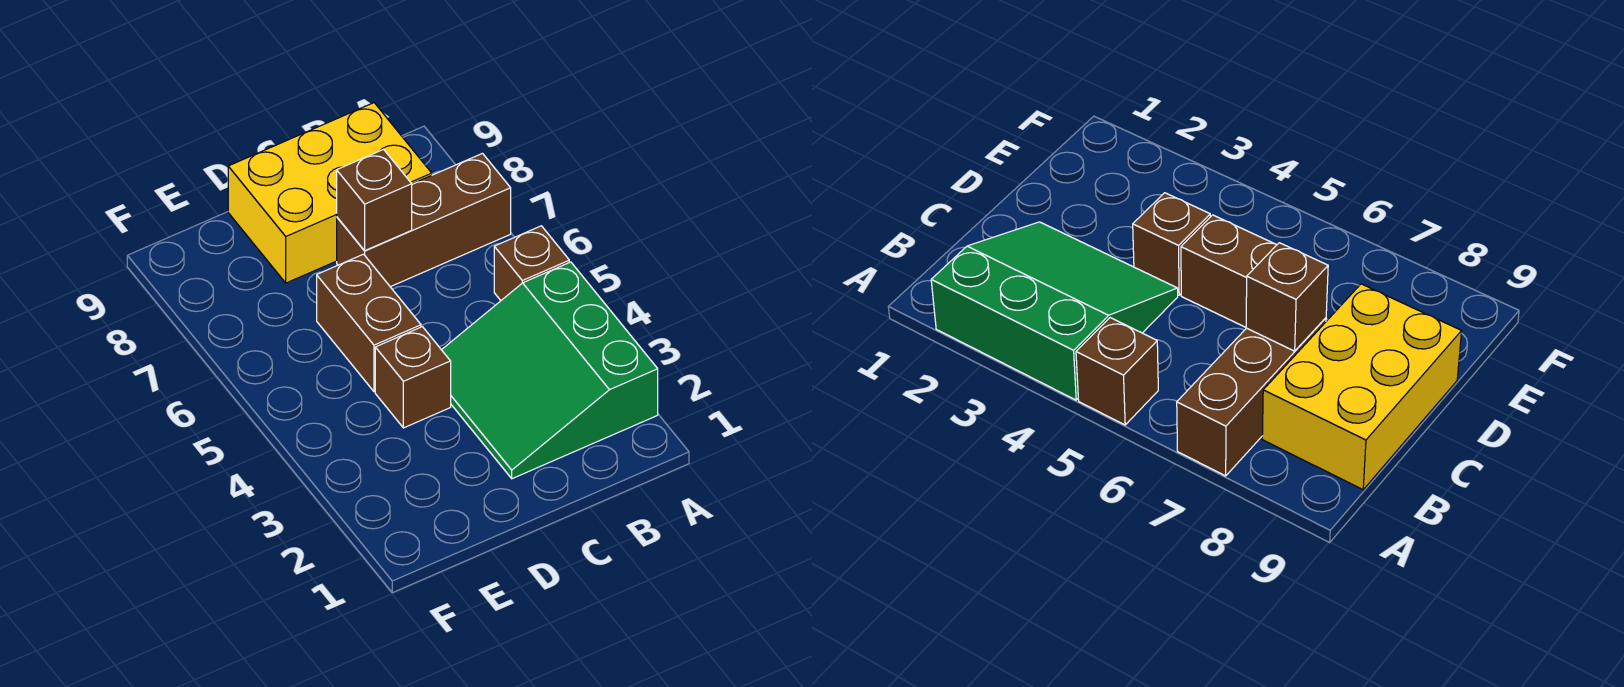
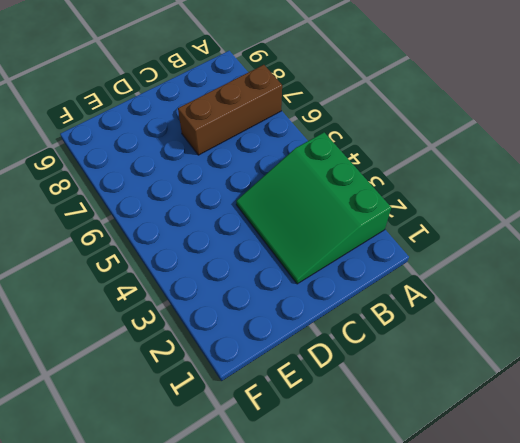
none -> brown 1x1 brick [494,226,569,300]
none -> yellow 2x3 brick [228,103,432,283]

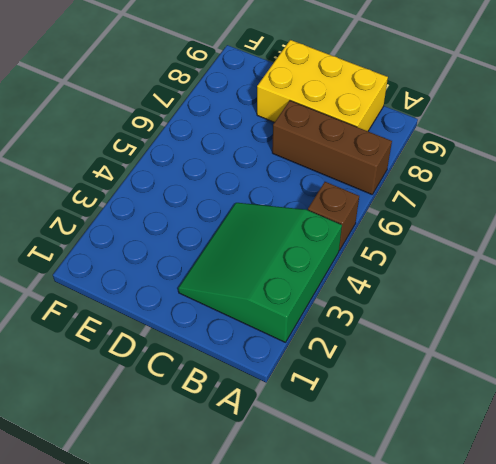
none -> brown 1x1 brick [375,327,451,428]
none -> brown 1x2 brick [317,254,421,392]

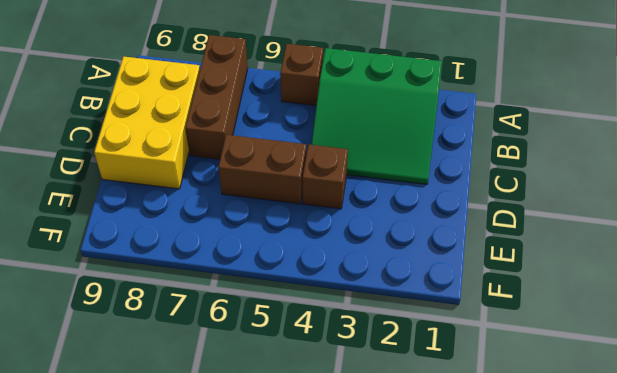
none -> brown 1x1 brick [337,150,412,251]

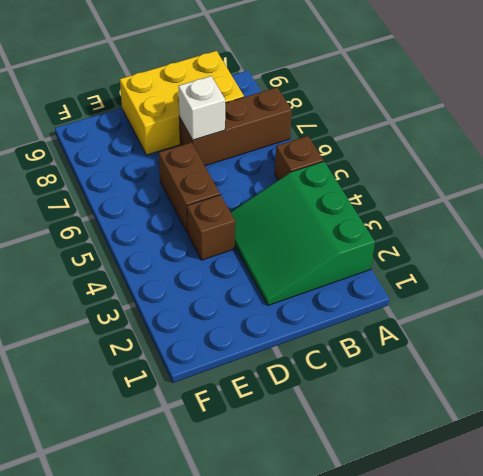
white 1x1 brick [178,76,225,140] -> brown 1x1 brick [337,150,412,251]

